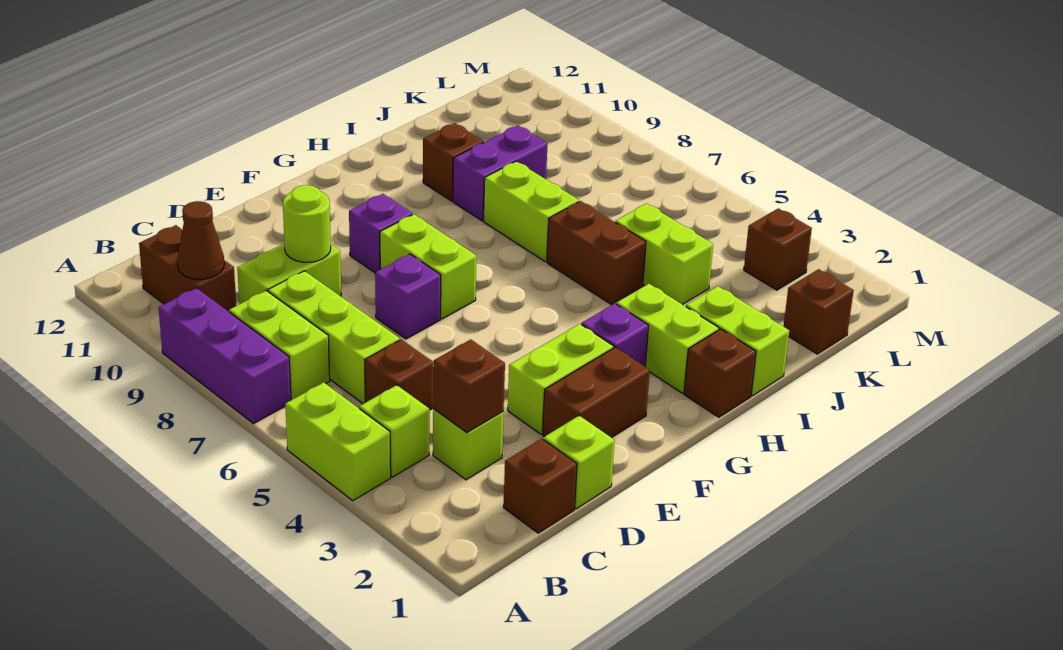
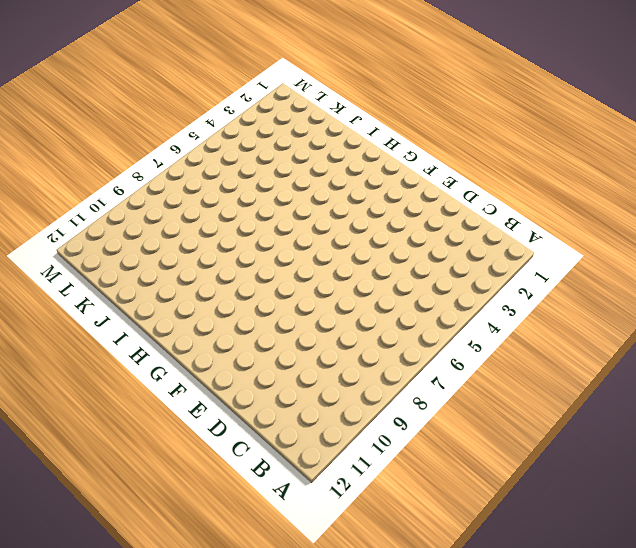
none -> lime 1x2 brick [285,382,391,501]
none -> purple 1x3 brick [159,288,291,424]
none -> lime 1x1 brick [359,385,430,477]
none -> lime 1x2 brick [229,291,330,400]

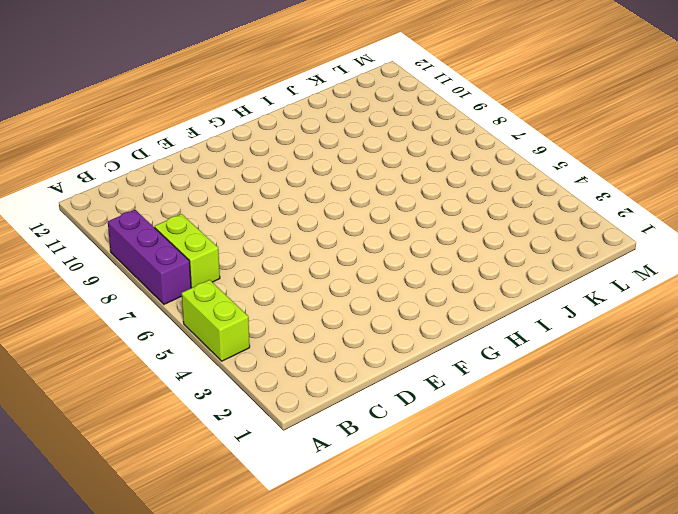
none -> lime 1x1 brick [359,385,430,477]
none -> brown 1x2 brick [139,225,236,312]
none -> brown 1x1 brick [503,439,577,533]
none -> lime 1x1 brick [433,409,504,480]

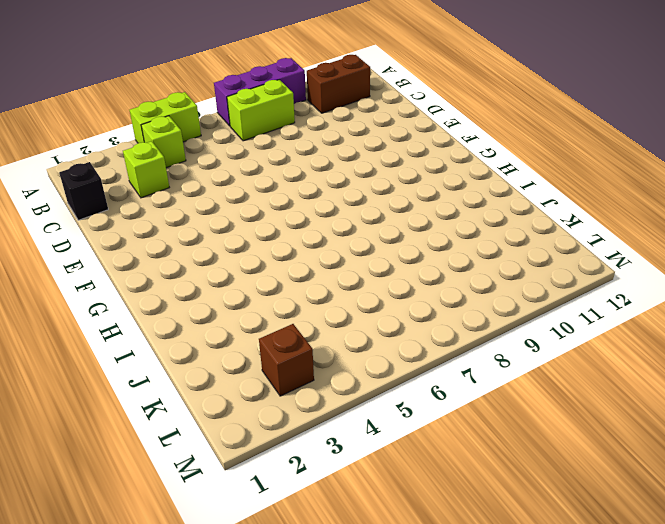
black 1x1 brick [59,162,108,220] -> brown 1x1 brick [503,439,577,533]
none -> brown 1x1 brick [365,339,434,410]
none -> lime 1x3 brick [268,271,400,404]
none -> lime 1x2 brick [237,244,341,304]
none -> lime 1x1 brick [543,416,615,509]

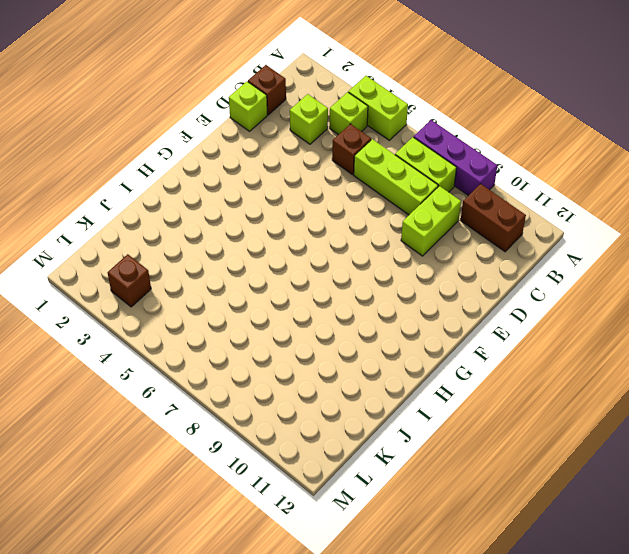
none -> brown 1x2 brick [543,347,650,438]
none -> lime 1x2 brick [508,324,614,434]
none -> purple 1x1 brick [375,254,441,339]
none -> lime 1x2 brick [380,214,476,319]

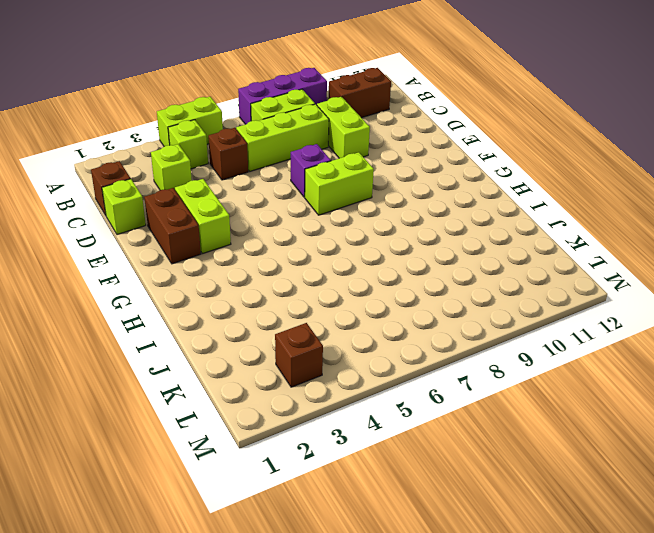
none -> purple 1x1 brick [349,194,412,273]
none -> purple 1x1 brick [581,304,649,366]
none -> brown 1x1 brick [684,329,756,417]
none -> lime 1x2 brick [616,284,719,393]

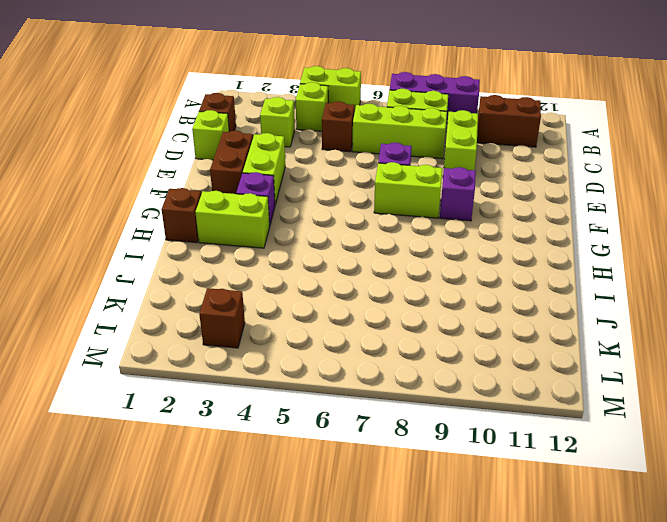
none -> lime 1x2 brick [686,286,789,396]
none -> brown 1x2 brick [547,201,646,304]
none -> lime 1x2 brick [484,161,579,262]
none -> purple 1x2 brick [453,125,548,221]

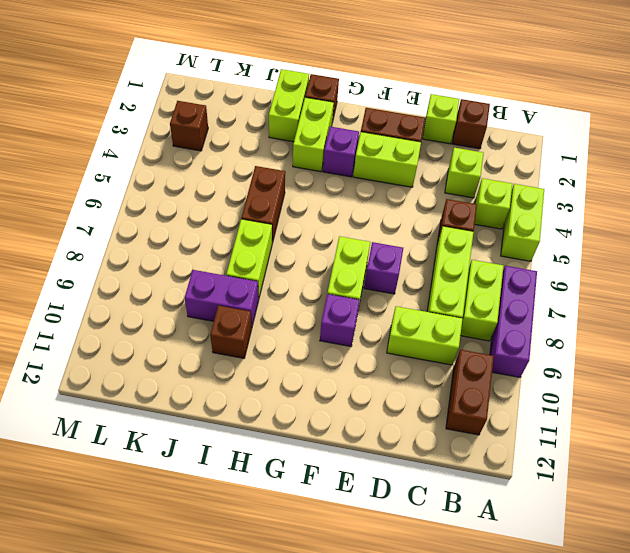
none -> lime 1x2 brick [615,204,713,305]
none -> brown 1x1 brick [783,269,854,354]
none -> brown 1x1 cone [177,201,224,279]
none -> brown 1x1 brick [433,339,505,433]

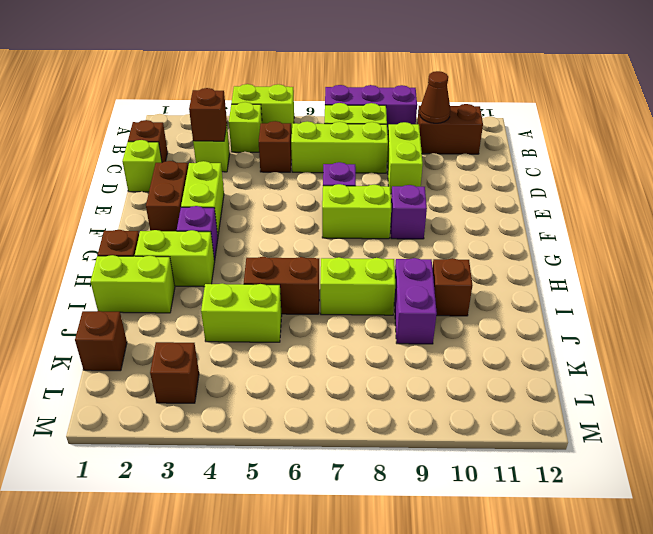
none -> lime 1x1 round brick [283,185,331,262]

